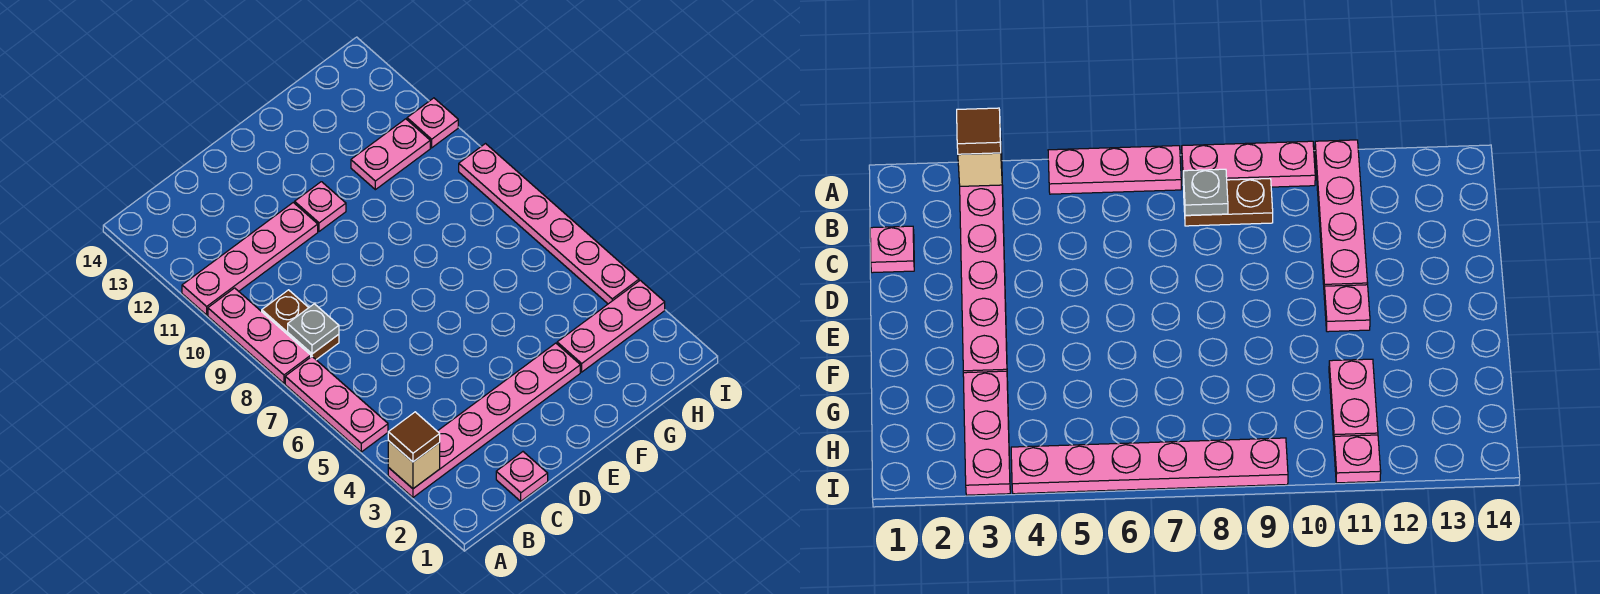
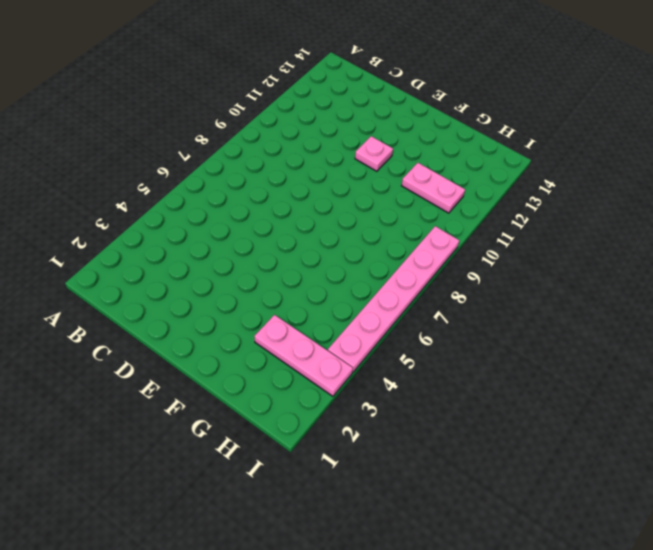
none -> pink 1x6 plate [388,343,580,497]
none -> pink 1x3 plate [285,357,388,452]
none -> pink 1x3 plate [208,288,311,383]

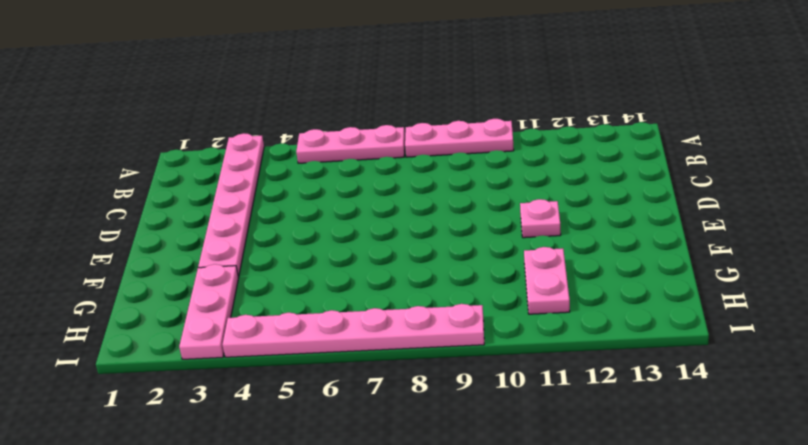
none -> pink 1x4 plate [182,203,318,315]
none -> brown 1x2 plate [262,290,339,360]
none -> pink 1x1 plate [496,452,548,501]

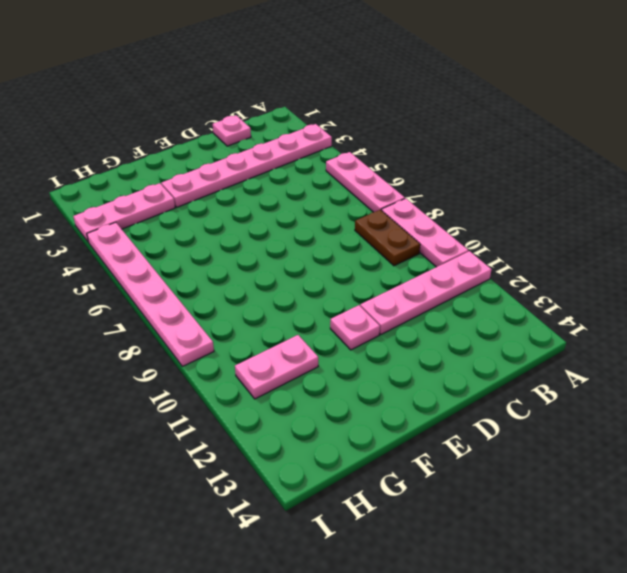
none -> pink 1x1 plate [407,98,458,148]
none -> tan 1x1 brick [388,441,440,489]
none -> grey 1x1 plate [288,304,339,354]

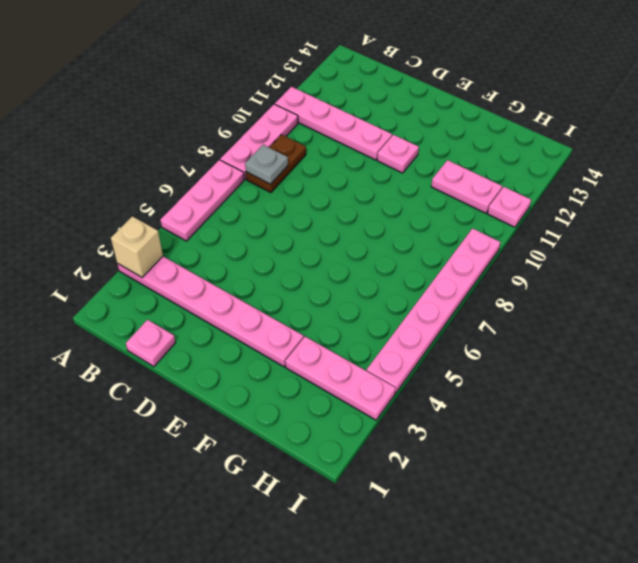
none -> brown 1x1 tile [388,412,440,462]

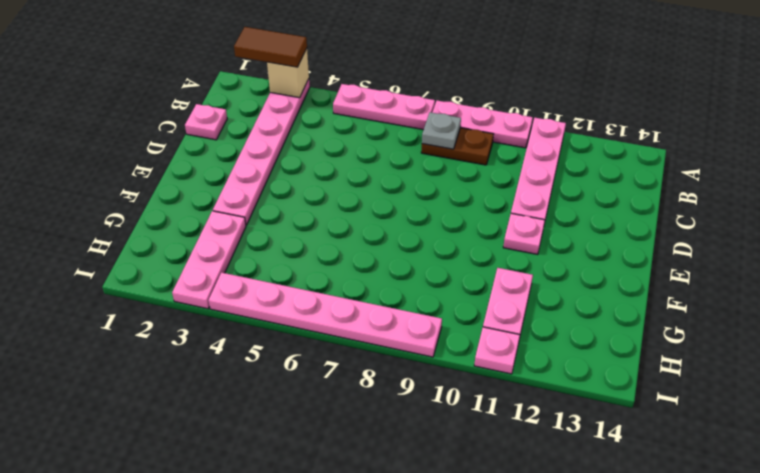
brown 1x2 tile [234,27,307,67] -> brown 1x1 tile [388,412,440,462]

